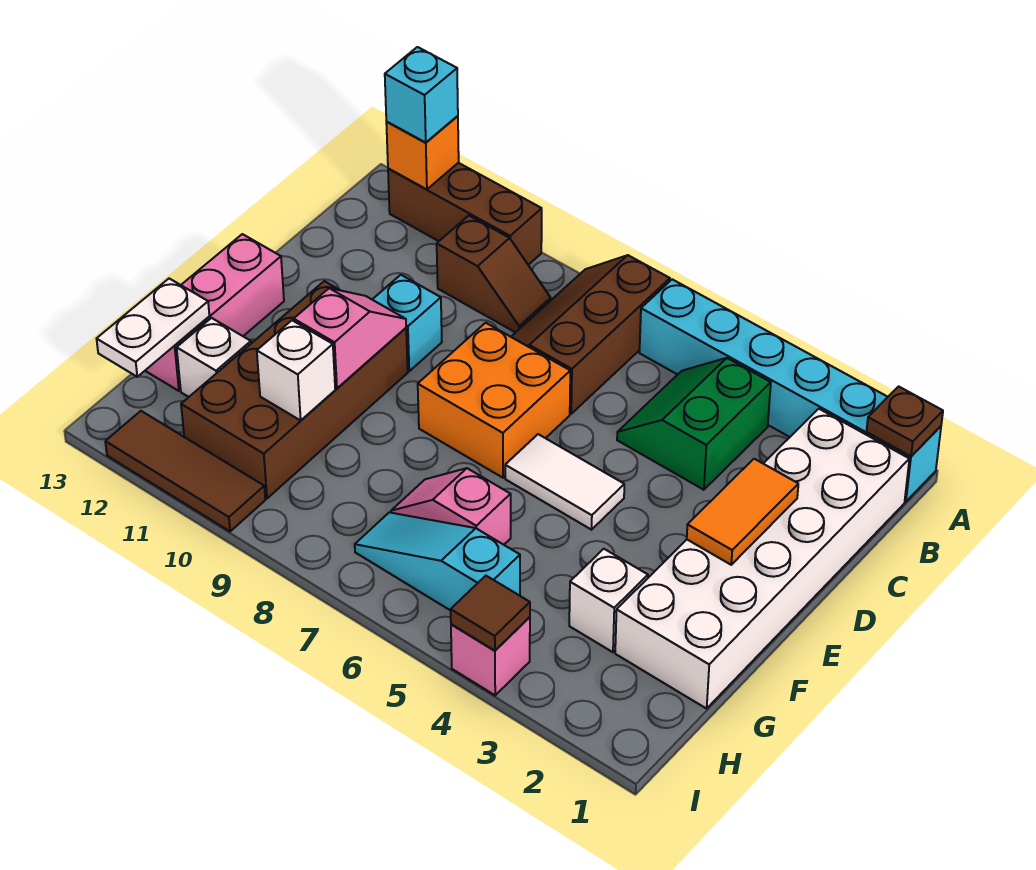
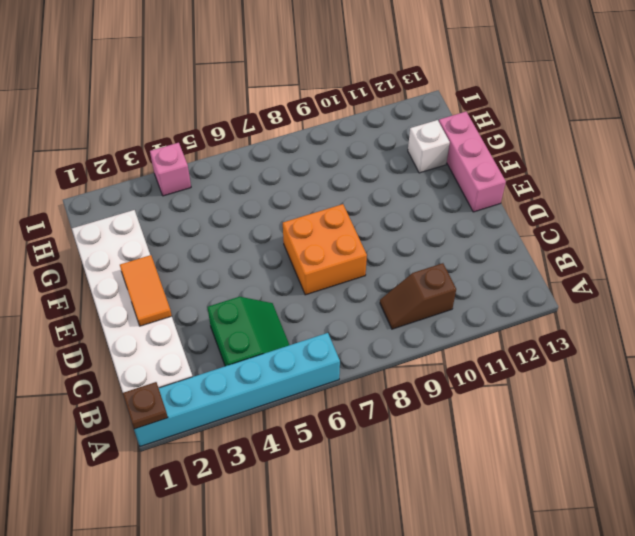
none -> brown 2x3 slope [511,255,670,414]
none -> brown 1x3 brick [388,163,542,265]
none -> cyan 1x1 brick [372,275,442,371]

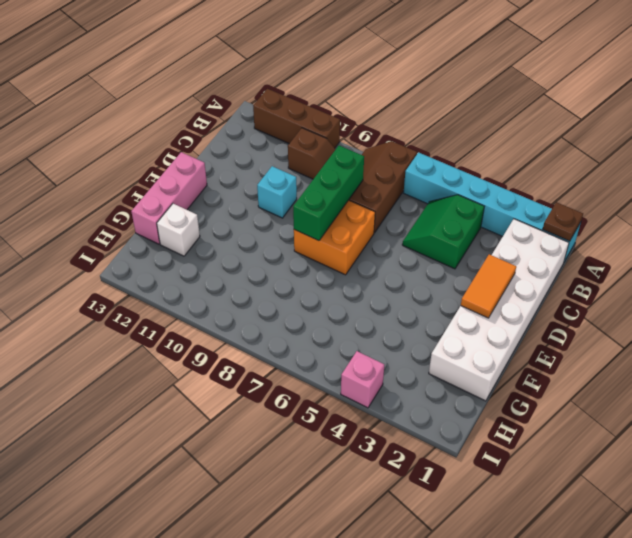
green 1x3 brick [293,146,364,241] -> none
none -> white 1x2 tile [505,434,624,530]
none -> brown 2x4 brick [181,281,408,498]
none -> white 1x1 brick [569,549,648,652]

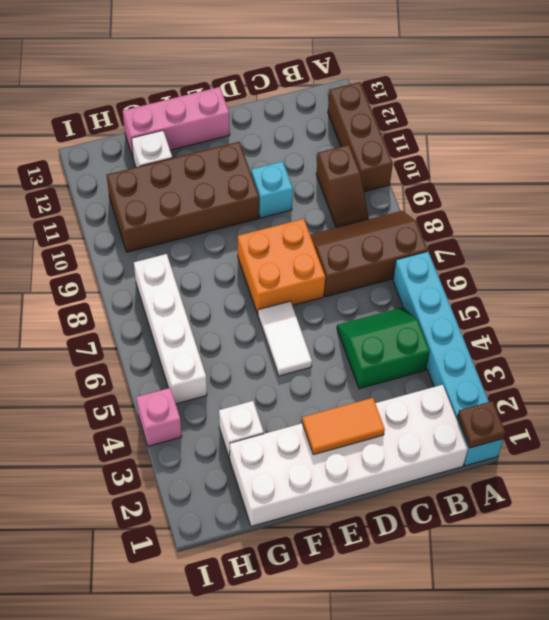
white 1x4 brick [134,254,207,404] -> cyan 1x3 slope [355,512,520,611]
none -> pink 1x2 slope [391,468,511,545]
none -> brown 1x3 tile [105,411,265,531]
none -> orange 1x1 brick [386,116,459,190]

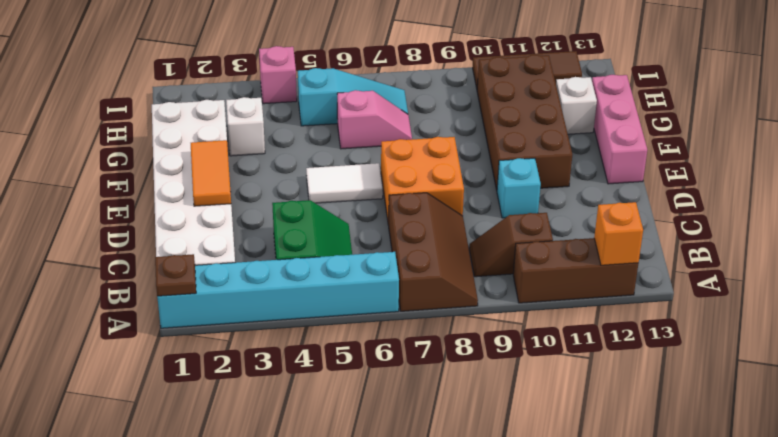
none -> pink 1x2 slope [294,288,406,388]
none -> white 1x1 brick [257,320,335,420]
none -> white 1x2 plate [97,279,209,377]

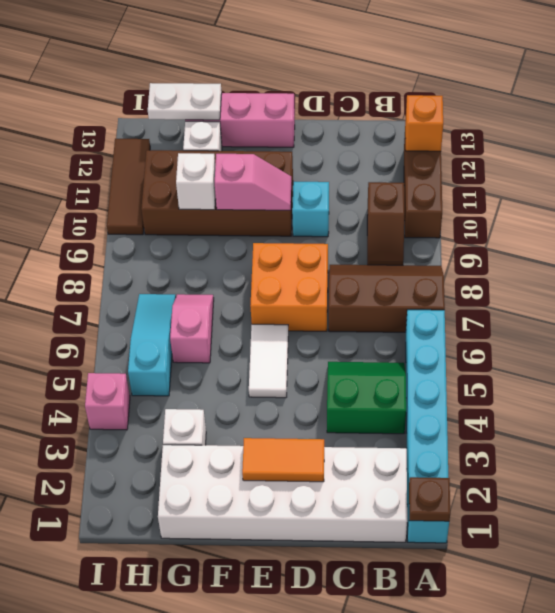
none -> brown 1x1 tile [451,576,530,651]
none -> cyan 1x1 brick [385,47,458,142]

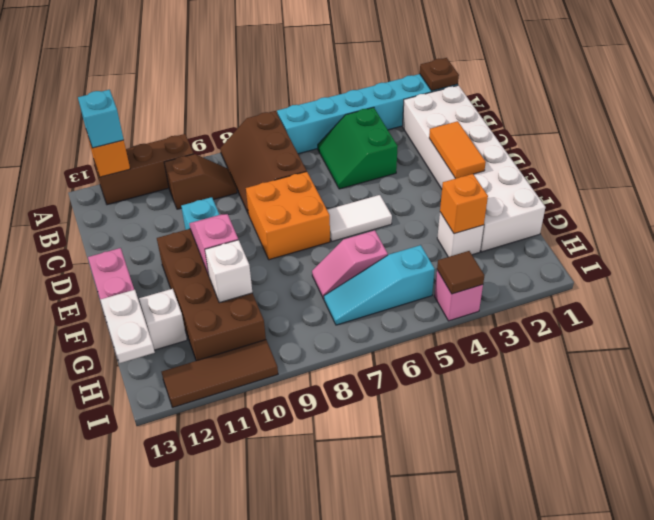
orange 1x1 brick [440,174,488,234] -> none

